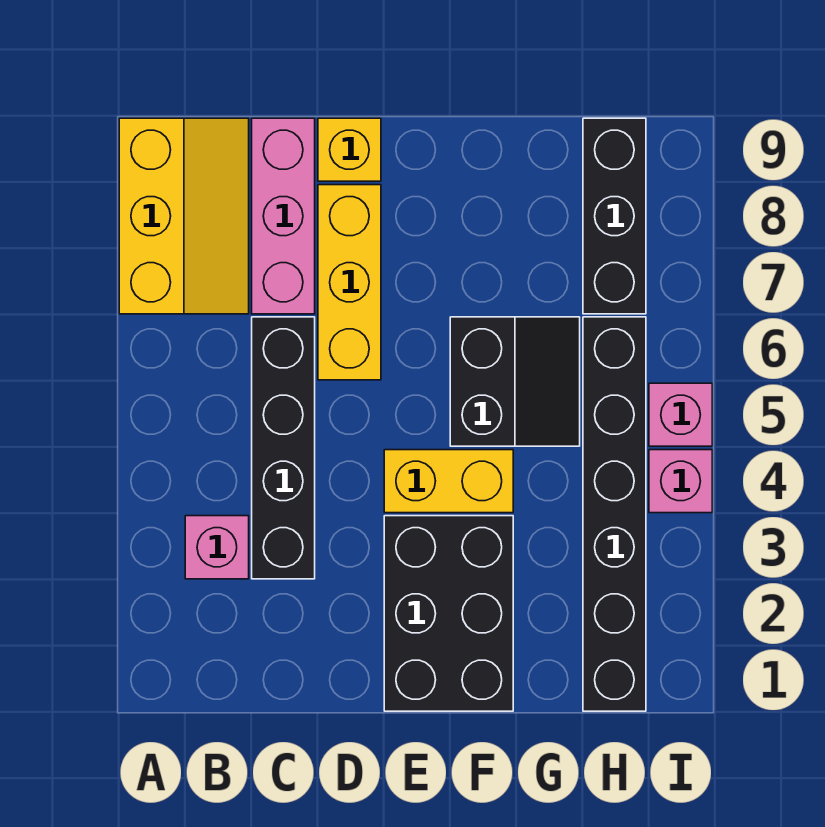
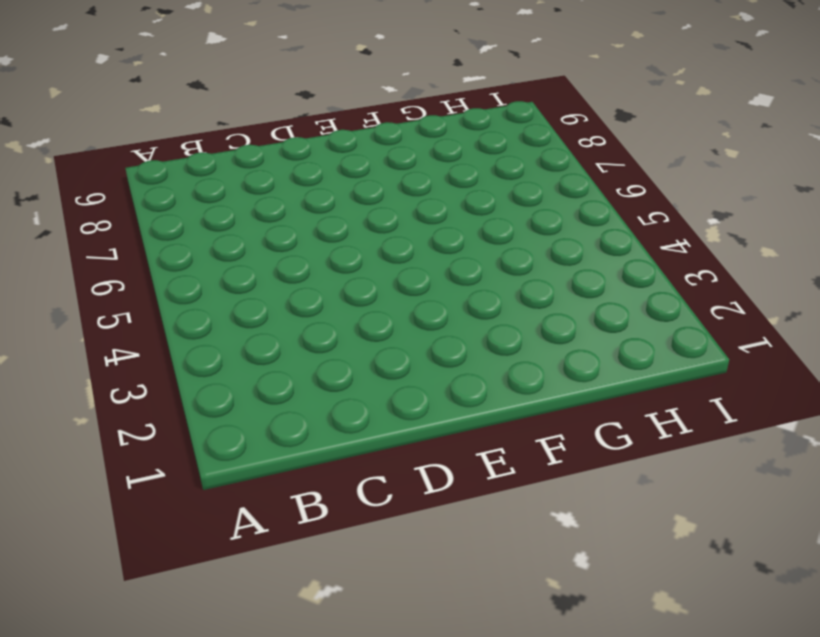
none -> yellow 2x3 slope [119,118,249,314]
none -> pink 1x1 brick [185,516,249,579]
none -> black 1x4 brick [252,317,315,579]

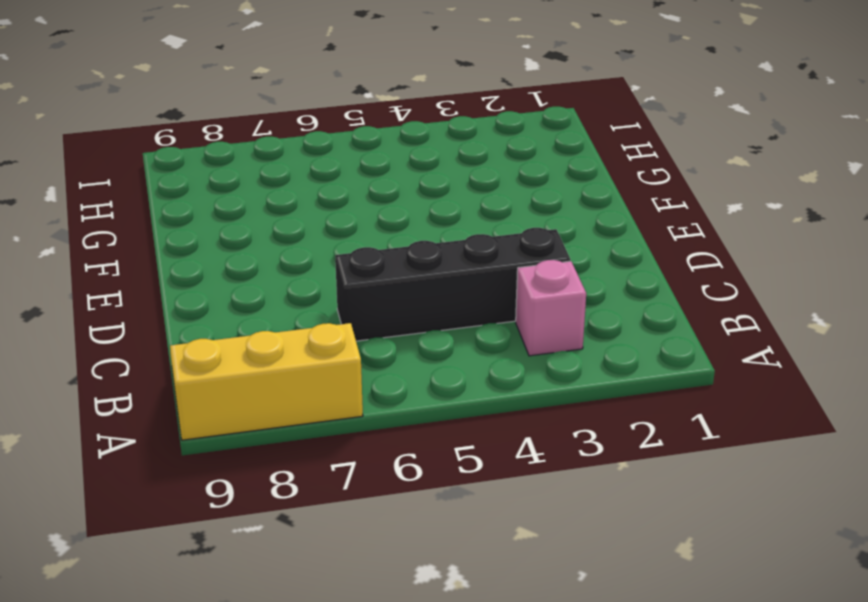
none -> pink 1x3 brick [252,118,315,314]
none -> yellow 1x3 brick [318,185,381,380]
none -> yellow 1x1 brick [318,118,381,181]

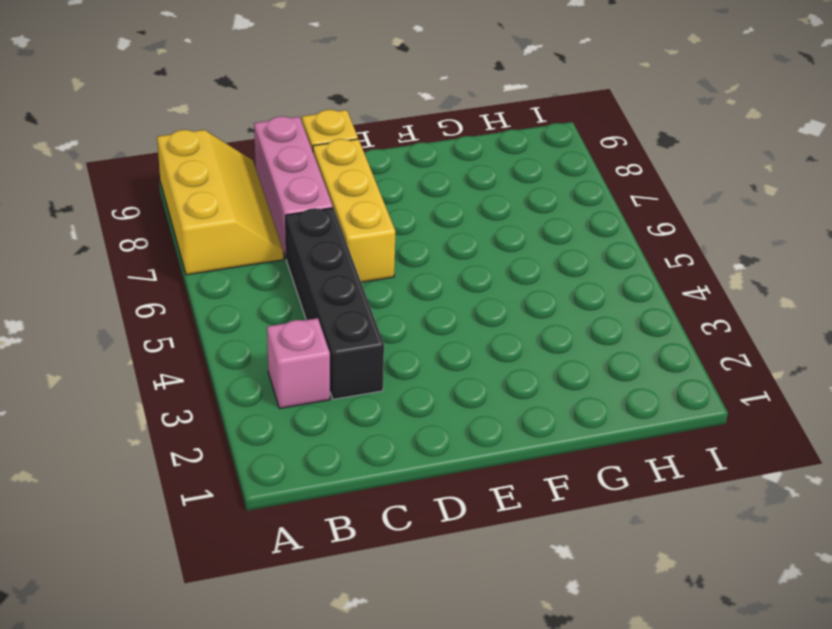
none -> black 2x3 brick [384,516,513,711]
none -> yellow 1x2 brick [384,450,513,513]
none -> black 2x2 slope [450,317,580,446]

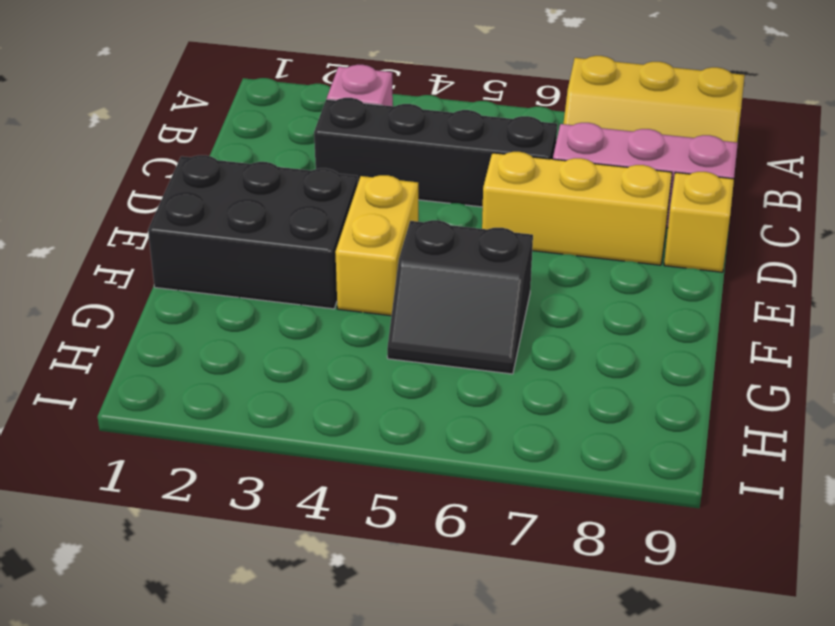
none -> black 1x6 brick [583,317,646,711]
none -> black 1x3 brick [583,118,646,314]
none -> pink 1x1 brick [649,450,712,513]

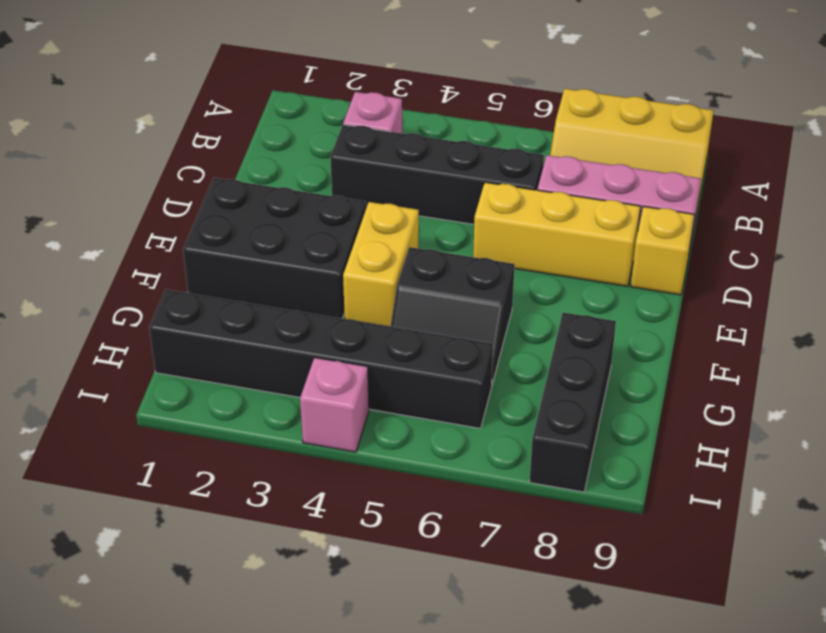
black 1x3 brick [529,313,616,492] -> black 1x3 brick turned to [583,118,646,314]
none -> pink 1x1 brick [649,383,712,446]

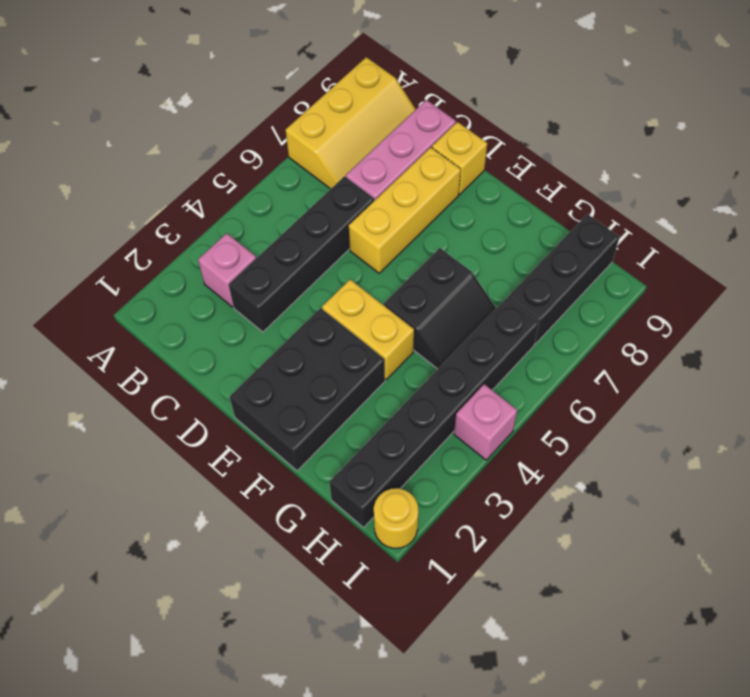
yellow 1x1 round brick [374,488,419,548] -> none
none -> pink 1x1 brick [649,383,712,446]

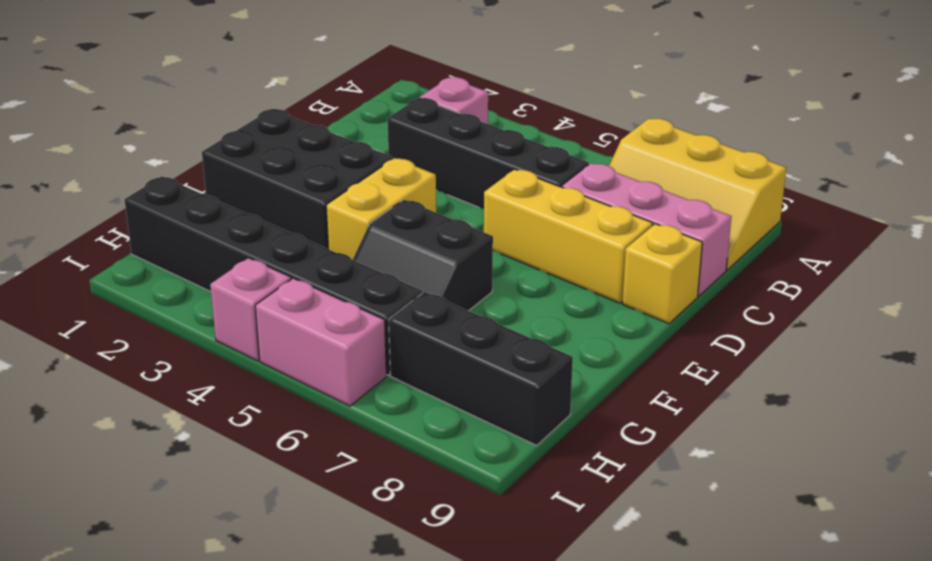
pink 1x2 brick [255,278,386,406] -> pink 1x1 brick [649,383,712,446]

